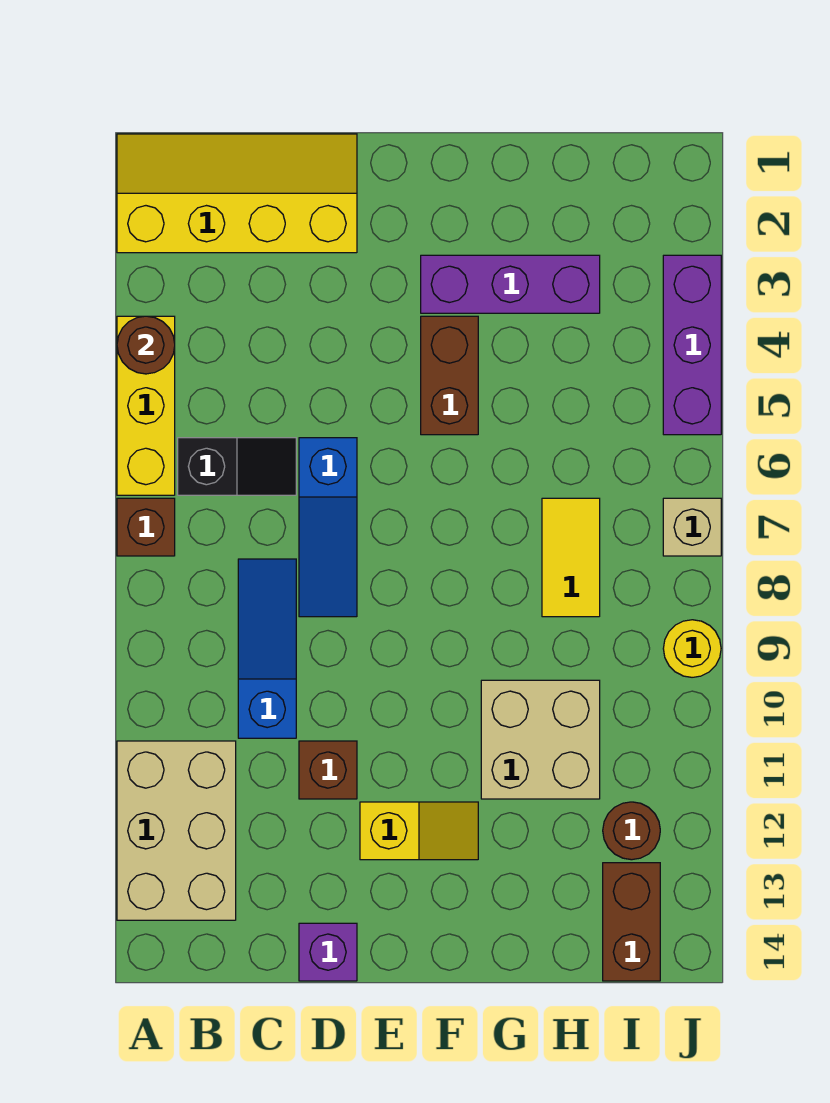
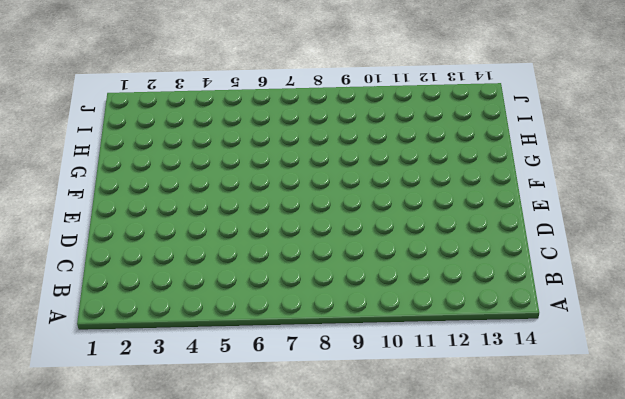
none -> yellow 2x4 slope [117,134,357,253]
none -> yellow 1x3 brick [117,316,175,495]
none -> brown 1x1 brick [117,498,175,556]

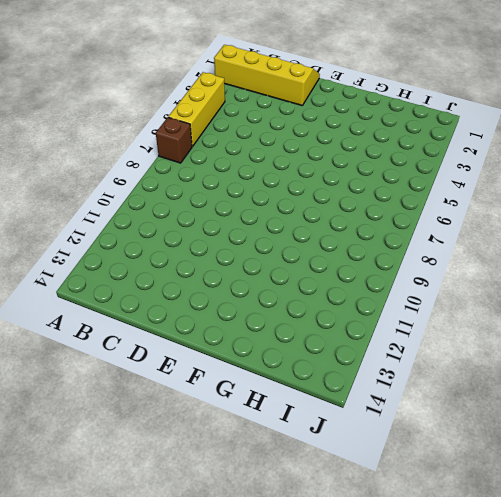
none -> tan 2x3 brick [117,741,236,920]
none -> black 1x2 slope [178,438,296,495]
none -> blue 1x3 slope [238,559,296,738]

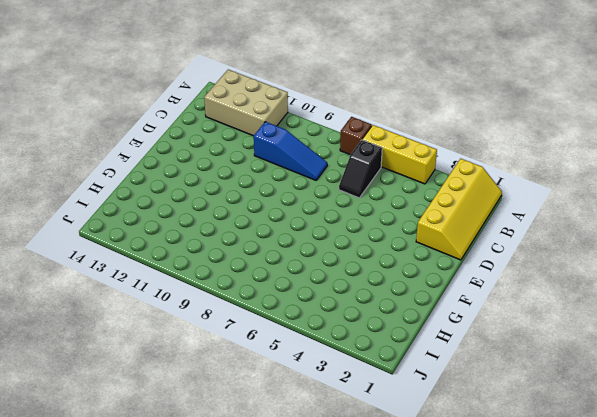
none -> blue 1x3 slope [299,438,357,617]
none -> brown 1x1 brick [299,741,357,799]
none -> purple 1x1 brick [299,923,357,981]

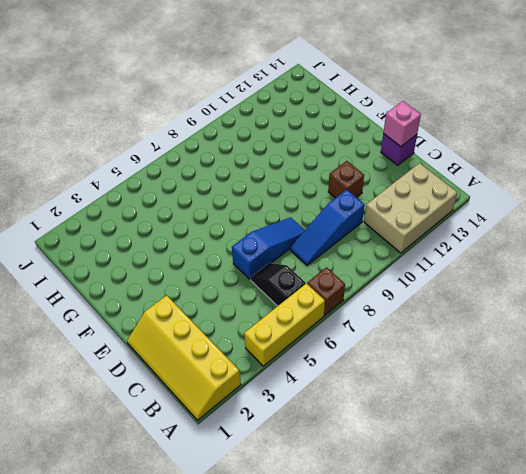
pink 1x1 brick [383,101,421,146] -> none
none -> yellow 1x2 slope [360,802,478,860]
none -> purple 1x3 brick [421,255,600,313]
none -> brown 1x2 brick [421,316,478,435]

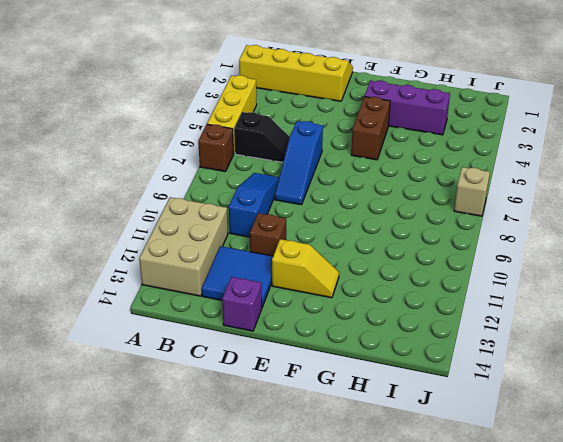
blue 2x2 tile [202,246,273,307] -> none
none -> tan 2x2 brick [481,680,600,799]
none -> yellow 1x2 tile [542,498,600,617]
none -> brown 1x1 round brick [603,802,660,860]

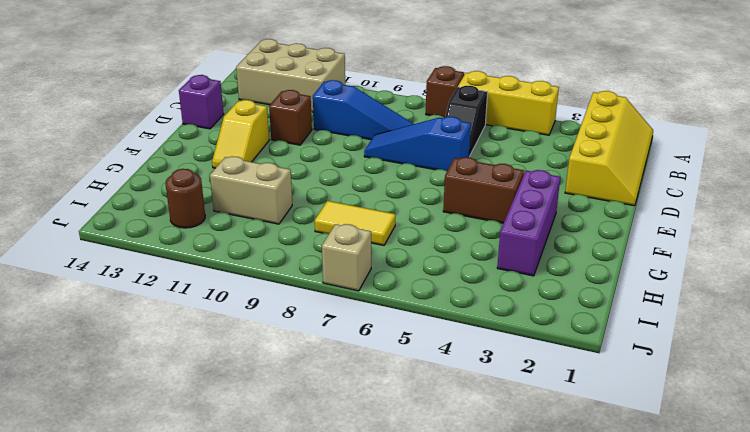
tan 1x2 brick [210,156,292,224] -> tan 2x2 brick [481,680,600,799]
none -> brown 1x2 brick [603,863,660,981]
none -> purple 1x3 brick [663,255,721,435]
none -> yellow 1x1 round brick [663,620,721,677]

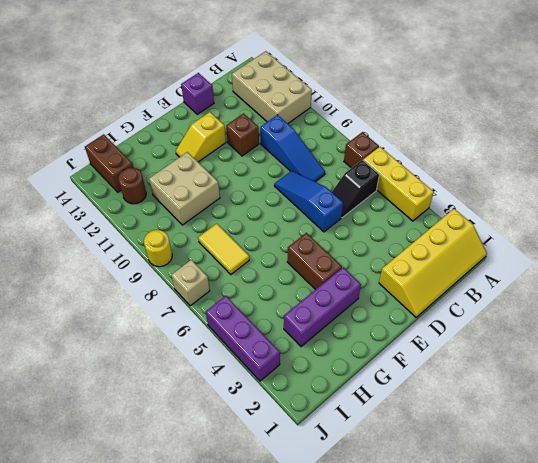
none -> brown 1x1 round brick [117,316,175,374]

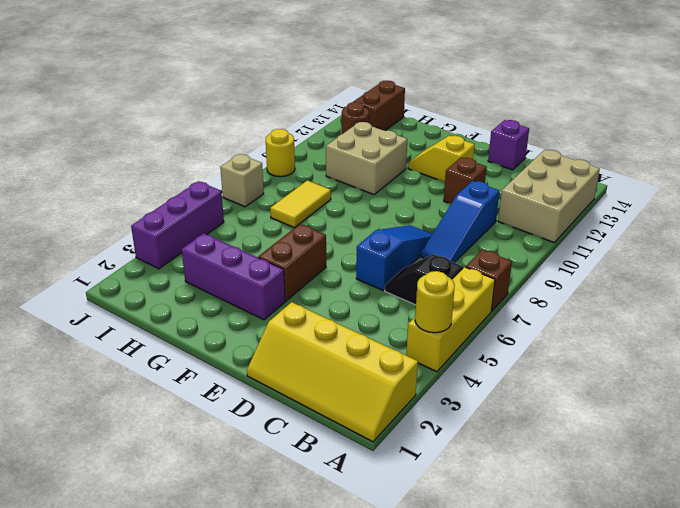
yellow 1x1 round brick [415,271,455,333] -> brown 1x1 round brick [117,316,175,374]

